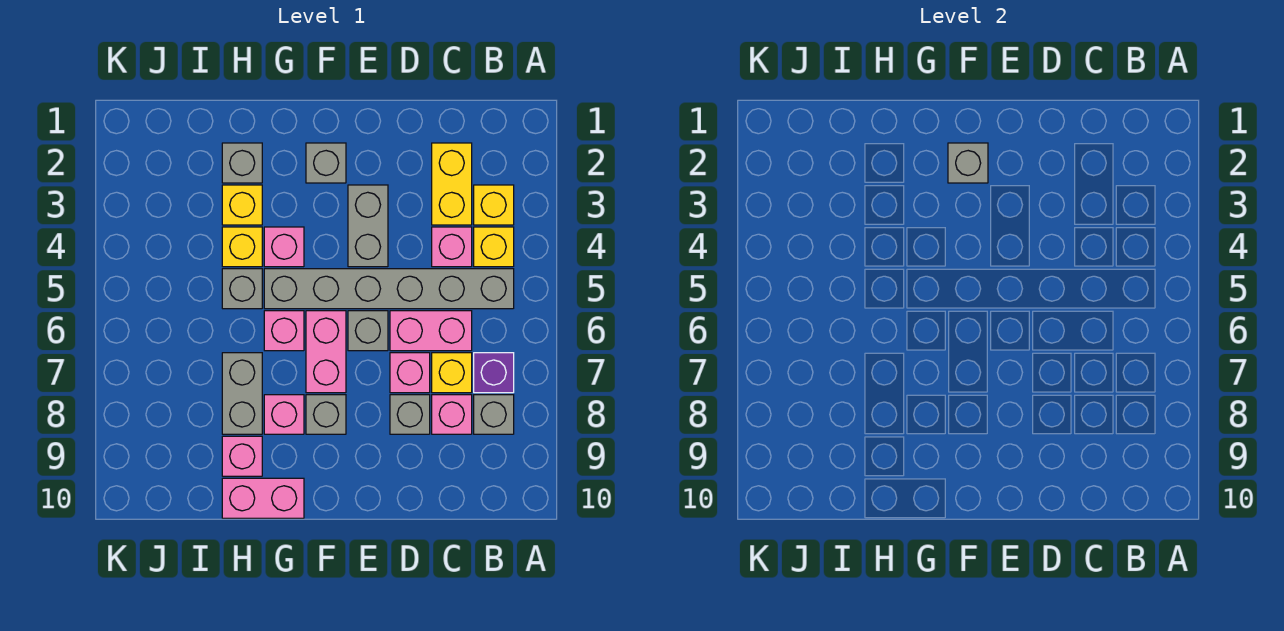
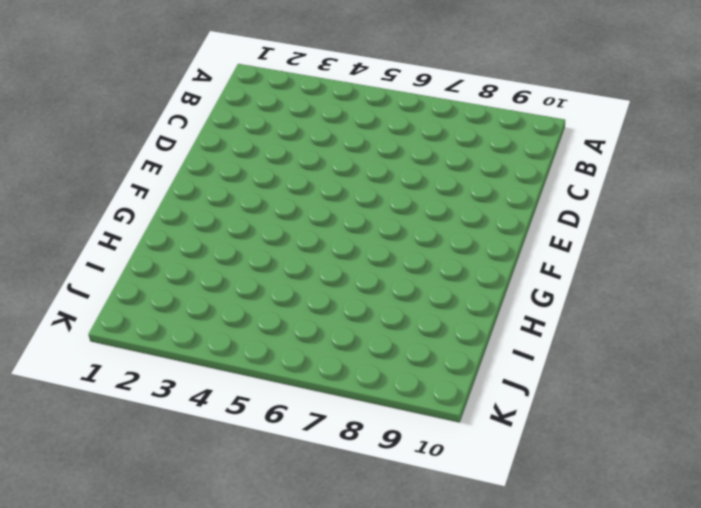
none -> yellow 1x1 brick [474,185,514,225]
none -> yellow 1x1 brick [474,227,514,267]
none -> grey 1x6 brick [264,269,514,309]

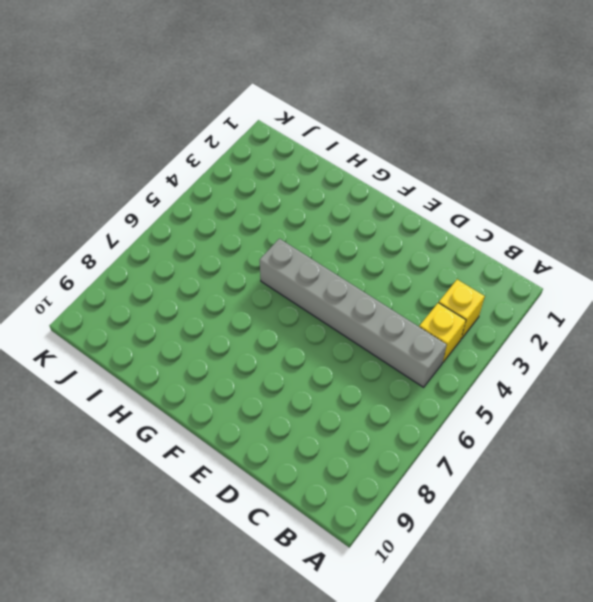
none -> purple 1x1 brick [474,353,514,393]
none -> grey 1x1 brick [474,395,514,434]
none -> yellow 1x2 brick [432,143,472,225]

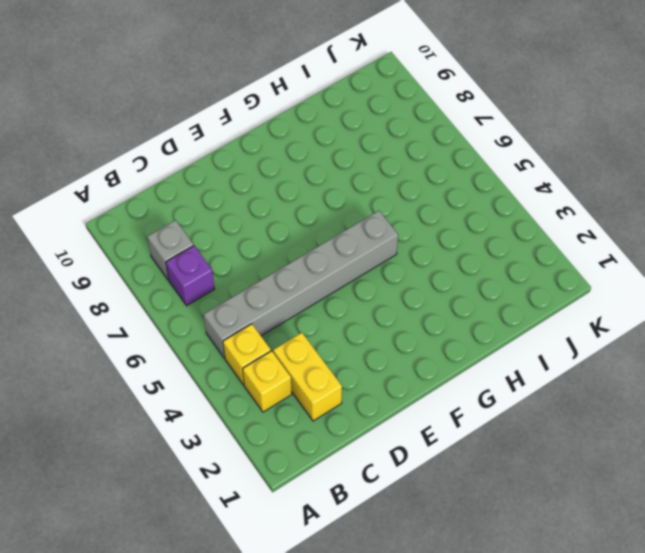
none -> pink 1x1 brick [432,227,472,267]
none -> pink 1x2 brick [390,311,472,351]
none -> yellow 1x1 brick [432,353,472,393]

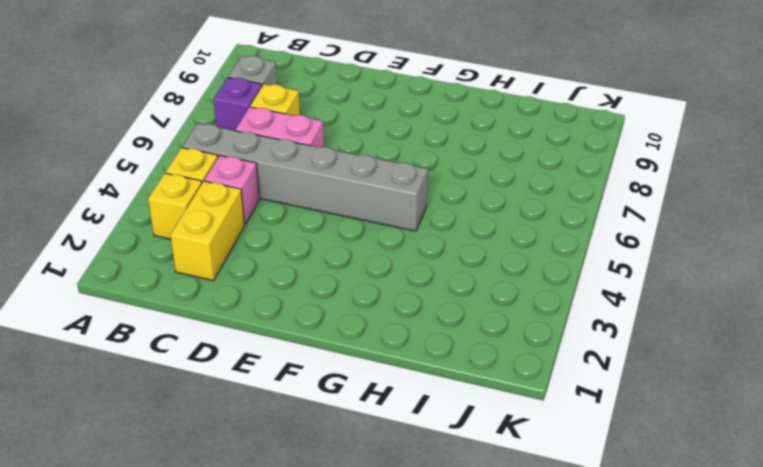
none -> pink 1x1 brick [432,395,472,434]
none -> pink 1x1 brick [390,353,430,393]
none -> grey 1x1 brick [390,395,430,434]

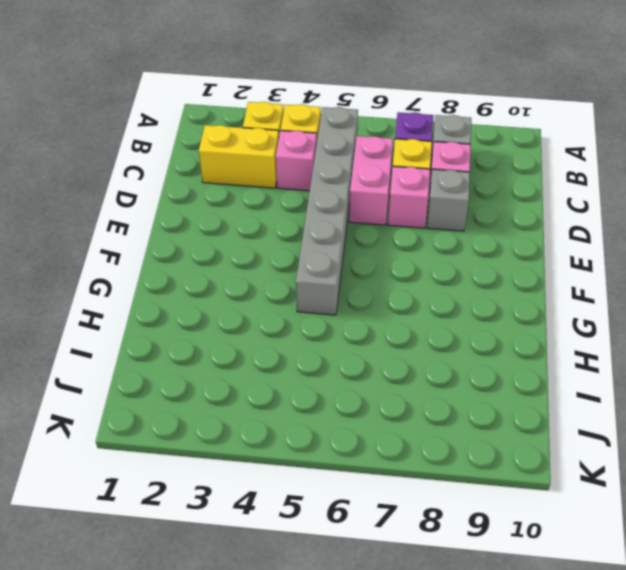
none -> grey 1x2 brick [348,185,388,267]
none -> grey 1x1 brick [348,311,388,351]
none -> grey 1x1 brick [306,143,346,183]

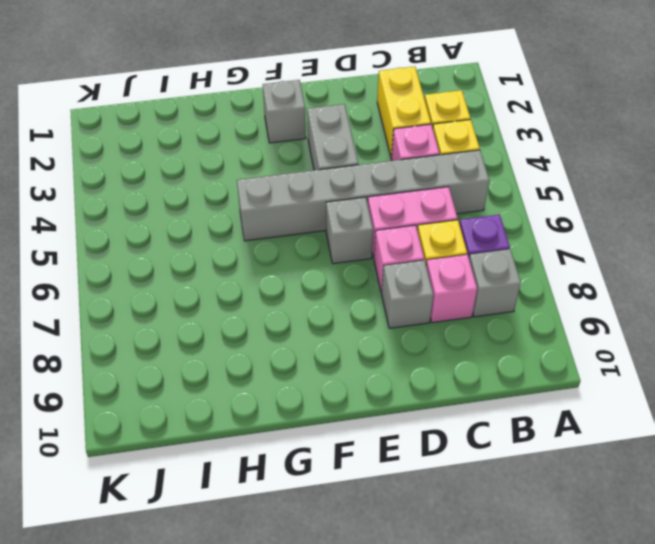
none -> pink 1x2 brick [306,311,346,393]
none -> grey 1x1 brick [306,395,346,434]
none -> pink 1x1 brick [264,227,304,267]

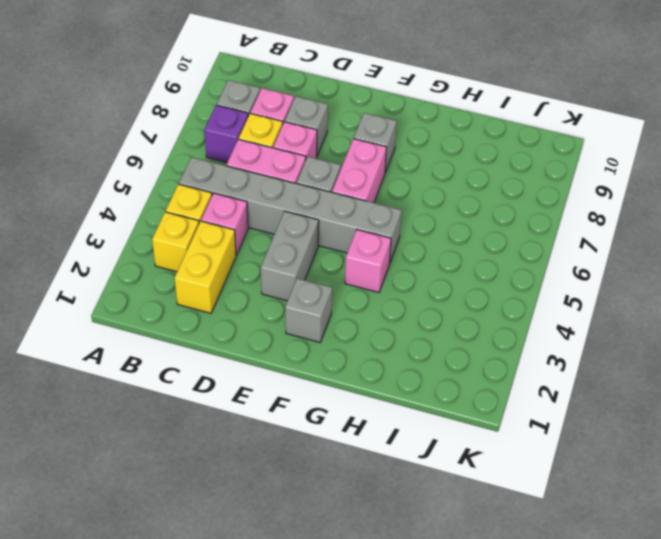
none -> pink 1x1 brick [264,311,304,351]
none -> pink 1x1 brick [264,395,304,434]
none -> pink 1x2 brick [222,478,304,518]

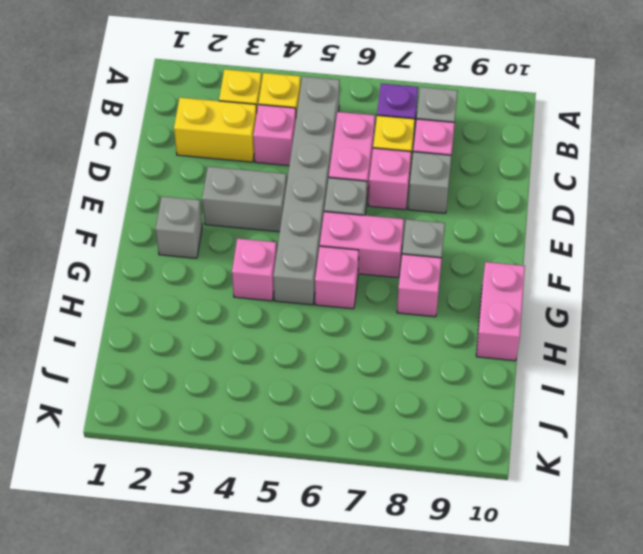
none -> grey 1x1 brick [222,143,262,183]
none -> yellow 1x1 brick [222,185,262,225]
none -> yellow 1x1 brick [222,227,262,267]

